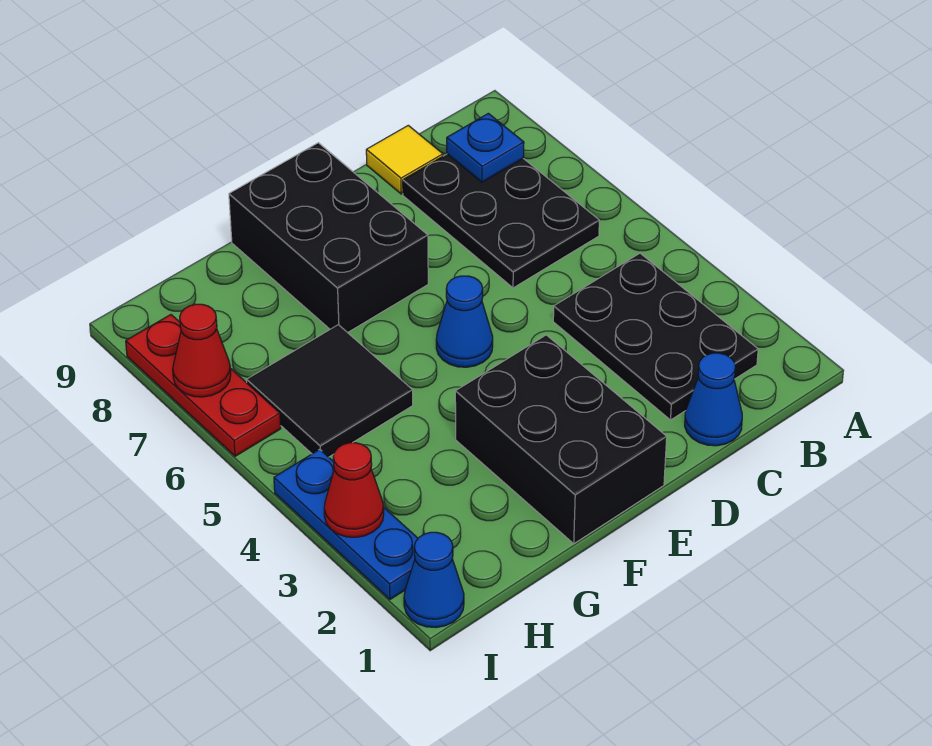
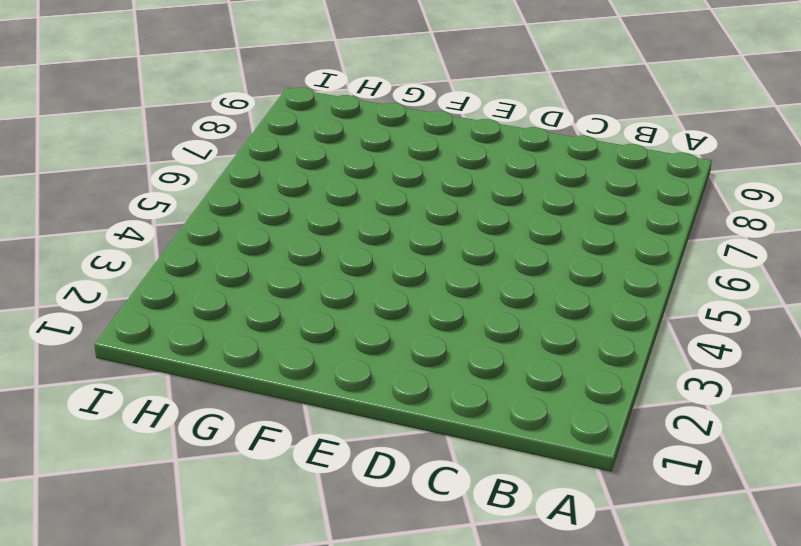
none -> black 2x3 plate [553,253,758,420]
none -> black 2x3 plate [403,154,599,288]
none -> blue 1x1 cone [685,353,742,446]

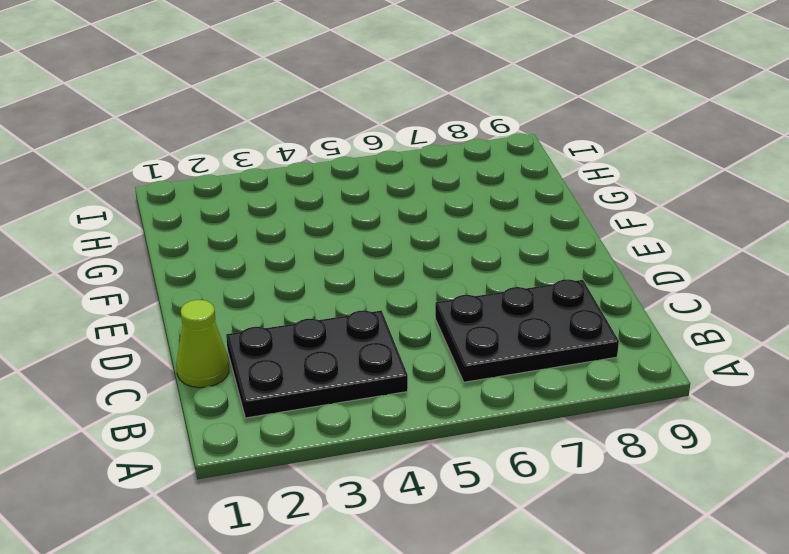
lime 1x1 cone [176,300,229,388] -> blue 1x1 cone [685,353,742,446]
none -> yellow 1x1 tile [366,125,443,194]
none -> black 2x3 brick [455,335,667,544]
none -> blue 1x1 cone [436,276,493,367]

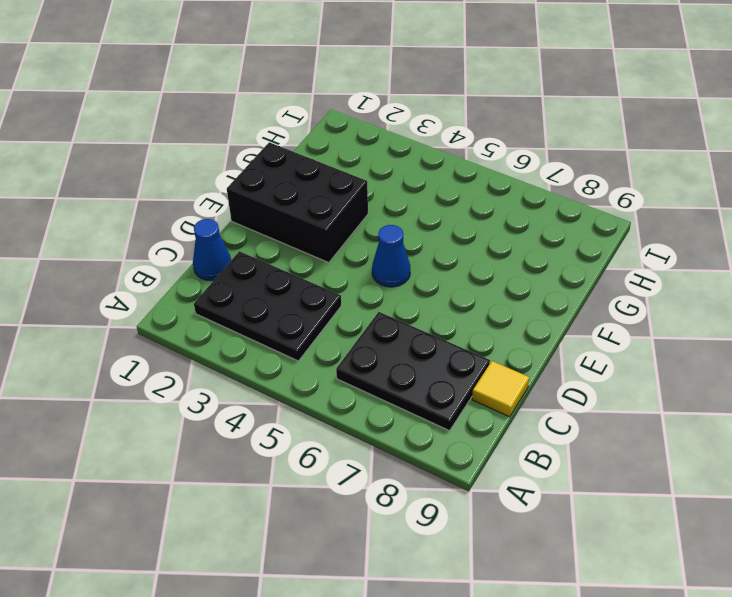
none -> black 2x3 brick [229,143,428,333]
none -> black 2x2 tile [247,325,413,457]
none -> blue 1x1 cone [404,532,464,627]

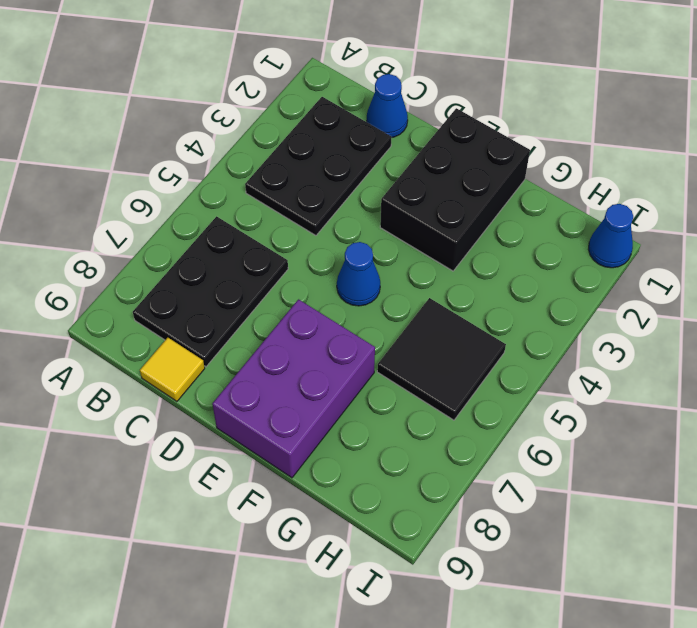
purple 2x3 brick [212,299,375,478] -> black 2x3 brick [229,143,428,333]
none -> blue 1x3 plate [274,449,418,599]
none -> red 1x3 plate [126,315,281,456]
none -> blue 1x1 plate [447,113,524,182]

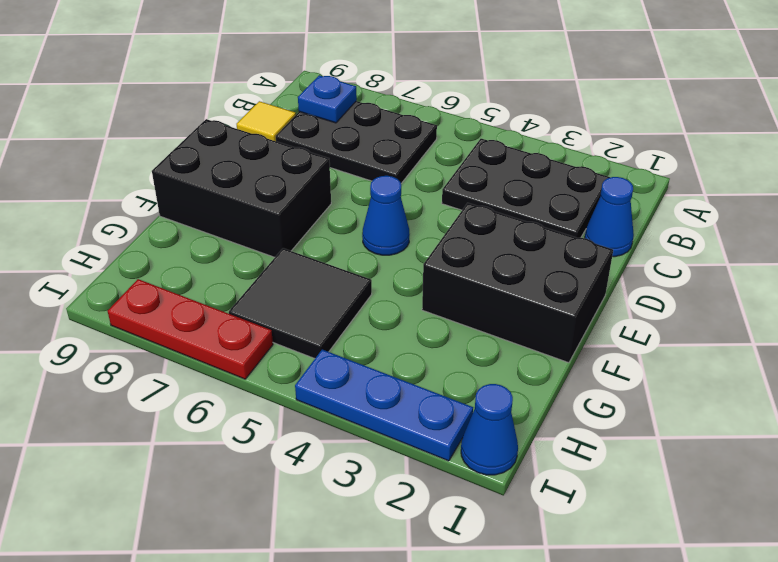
none -> red 1x1 cone [324,443,384,537]
none -> red 1x1 cone [173,304,231,397]

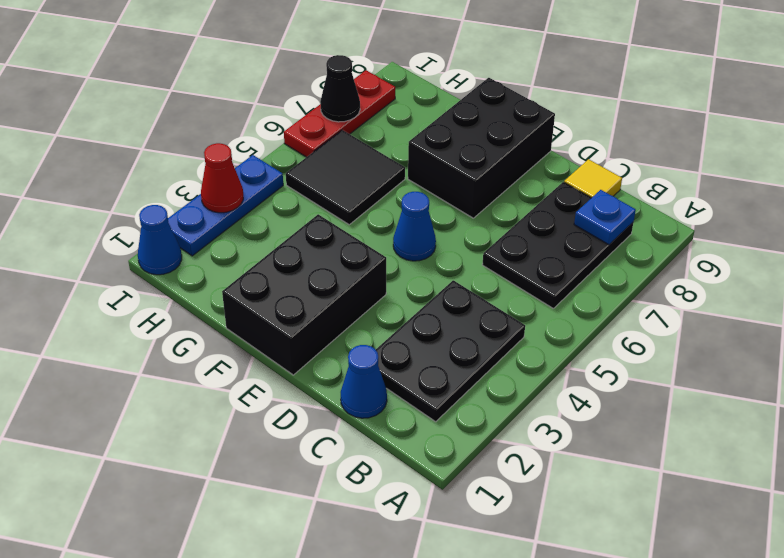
black 1x1 cone [320,55,360,122] -> red 1x1 cone [173,304,231,397]

